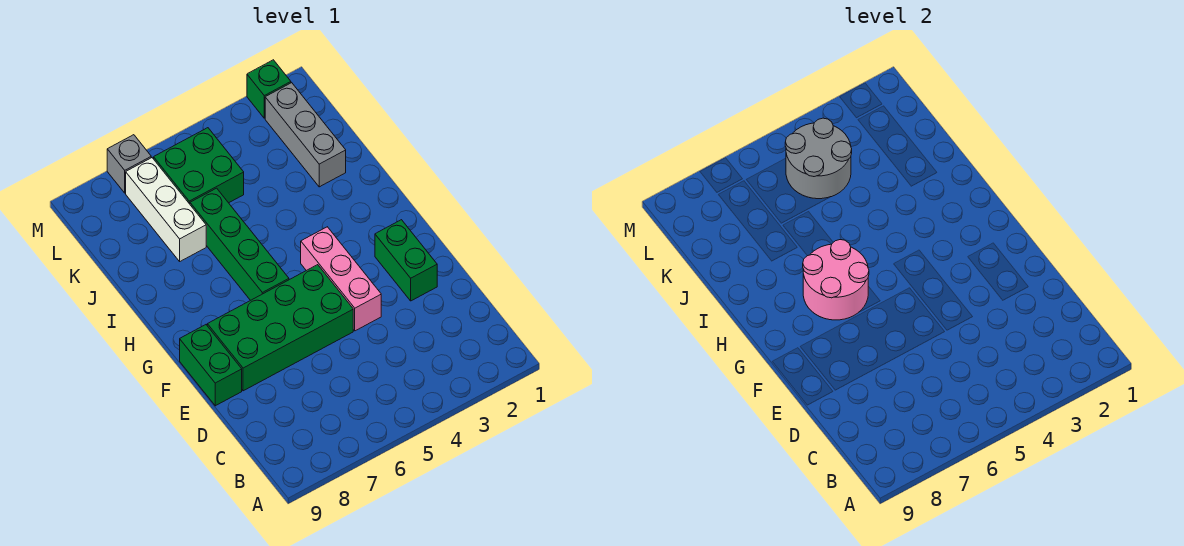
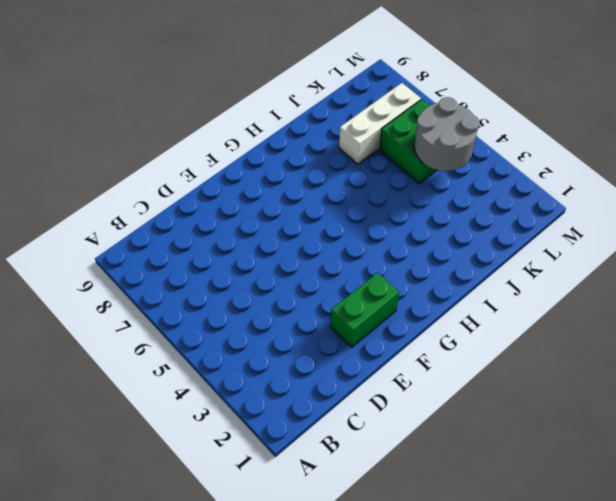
none -> pink 1x3 brick [301,227,381,331]
none -> green 2x4 brick [207,265,353,391]
none -> green 1x2 brick [180,325,242,406]

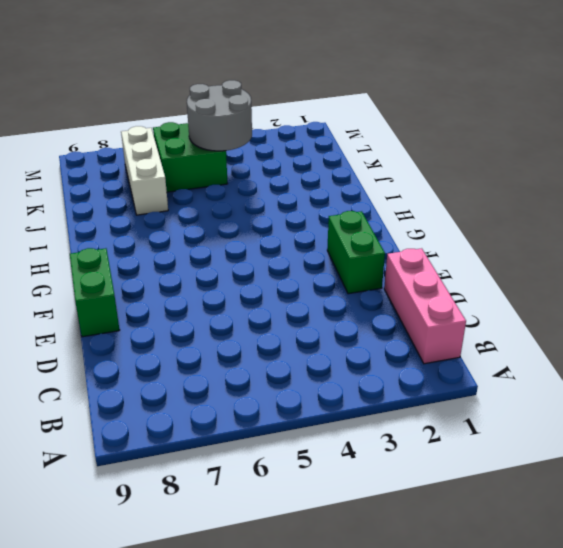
pink 1x3 brick [384,248,466,364] -> pink 1x3 brick moved to [301,227,381,331]
none -> green 2x4 brick [207,265,353,391]
none -> green 1x4 brick [190,188,289,300]
none -> grey 1x3 brick [265,83,346,187]

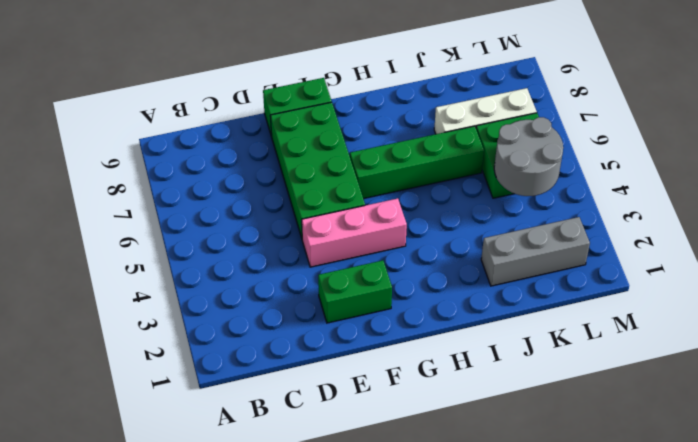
none -> green 1x1 brick [247,60,291,118]
none -> grey 1x1 brick [107,135,151,193]
none -> pink 2x2 round brick [803,240,869,320]

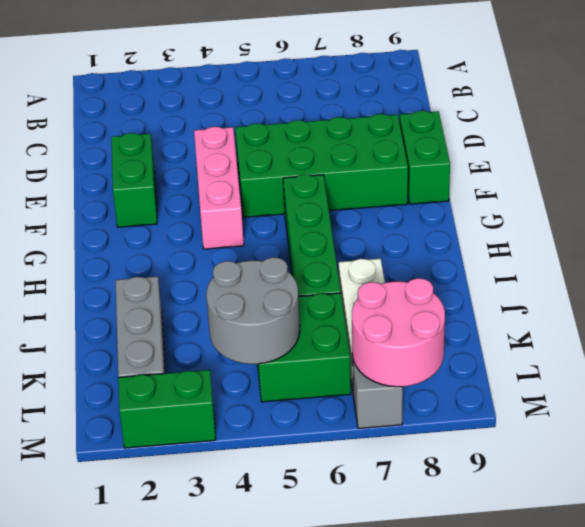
pink 2x2 round brick [352,278,445,387] -> pink 2x2 round brick moved to [803,240,869,320]
green 1x2 brick [118,370,216,448] -> green 1x1 brick [247,60,291,118]

